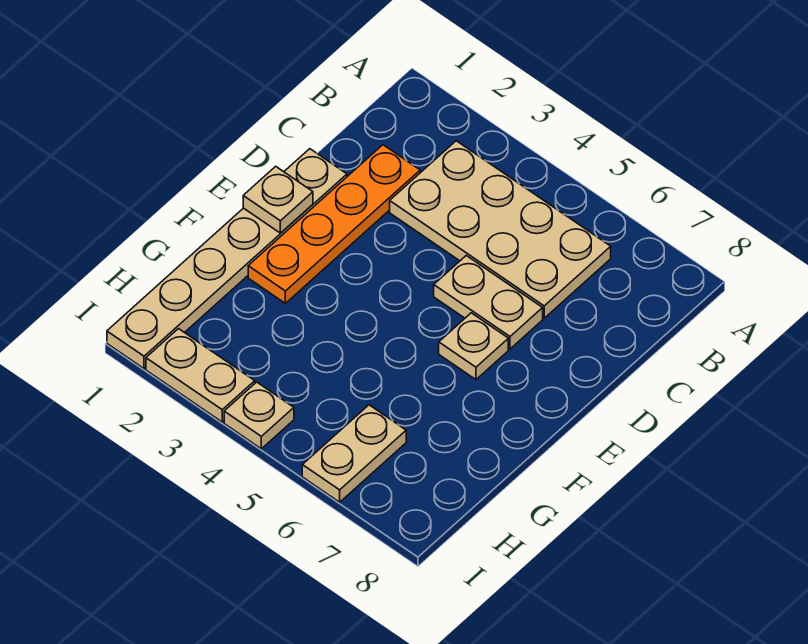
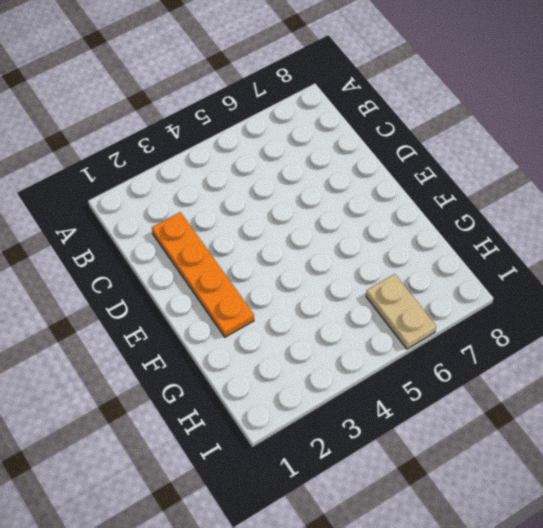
none -> tan 2x4 plate [390,141,611,318]
none -> tan 1x6 plate [107,149,347,369]

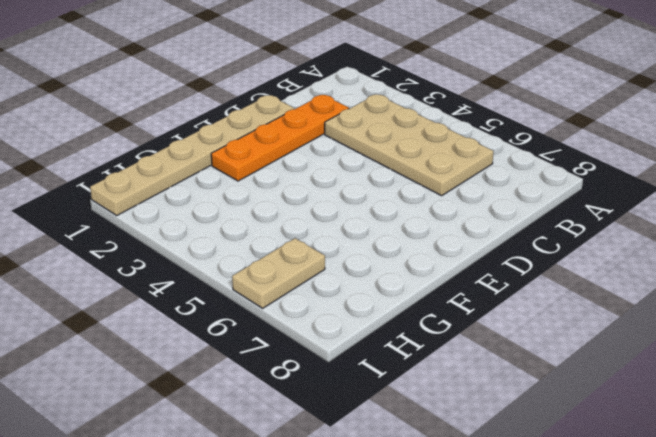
none -> tan 1x2 plate [434,256,543,349]
none -> tan 1x1 plate [439,313,508,380]

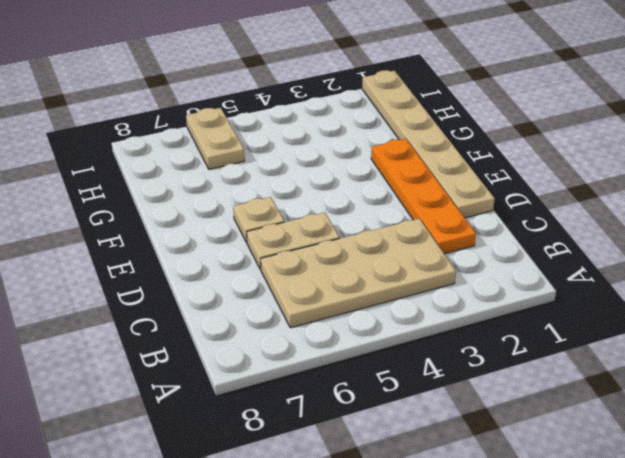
none -> tan 1x2 plate [146,329,255,422]
none -> tan 1x1 plate [224,382,294,449]

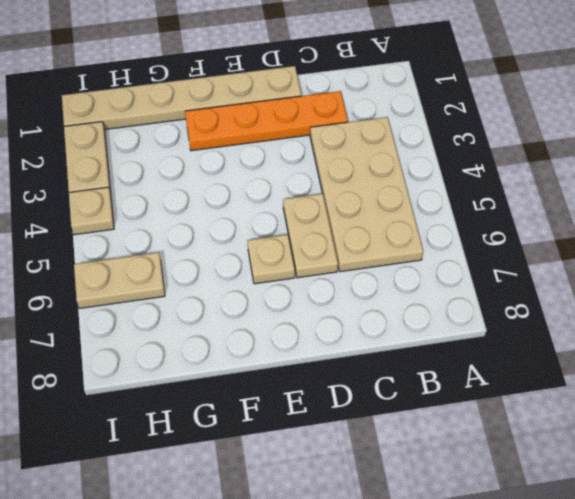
none -> tan 1x1 plate [243,166,313,233]

